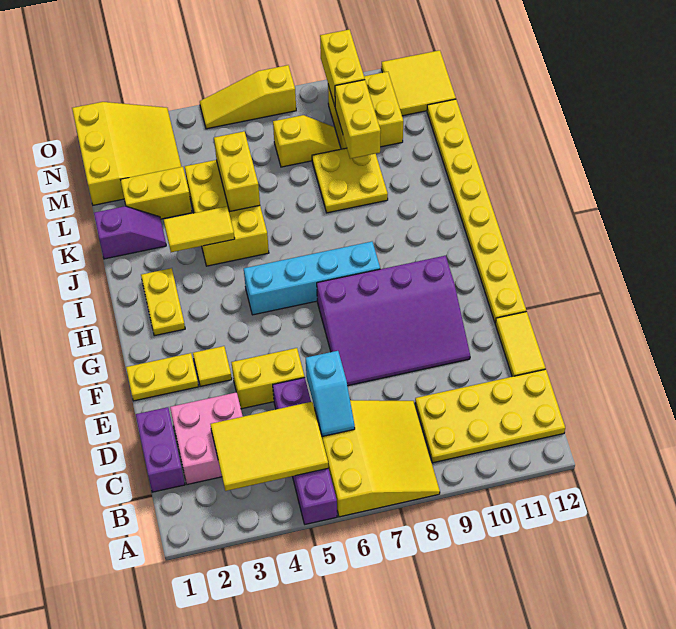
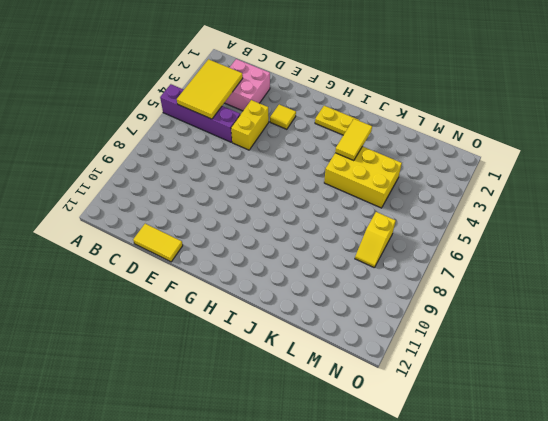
none -> yellow 3x3 slope [314,400,440,517]
none -> yellow 2x4 plate [415,369,565,463]
none -> purple 1x2 brick [136,407,185,492]

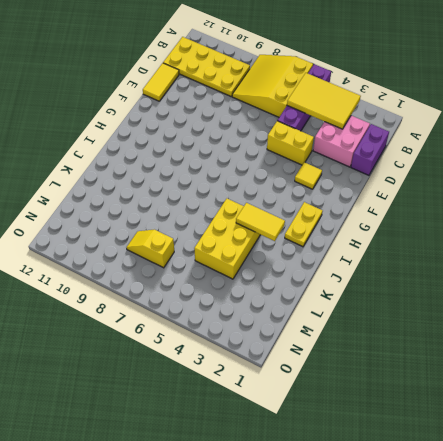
none -> purple 3x4 slope [317,256,470,386]
none -> yellow 1x2 plate [126,353,198,401]
none -> yellow 1x8 plate [427,99,526,323]

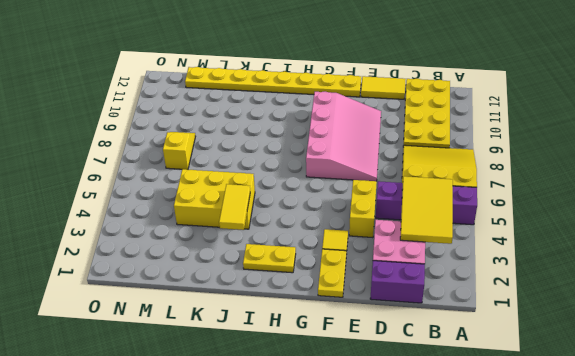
pink 3x4 slope [306,92,381,181] -> purple 3x4 slope [317,256,470,386]
none -> cyan 1x4 brick [244,242,380,315]
none -> purple 1x2 slope [94,206,166,259]
none -> yellow 2x2 plate [312,148,388,213]

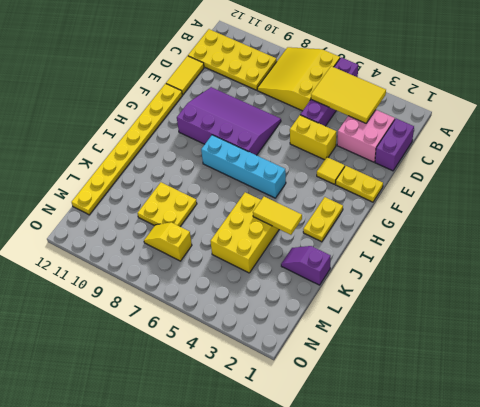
none -> yellow 1x2 brick [121,167,192,219]
none -> yellow 3x3 slope [72,102,181,205]
none -> yellow 2x2 brick [328,72,403,149]

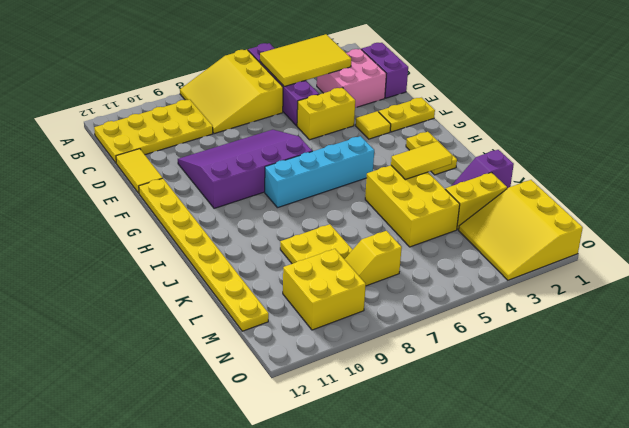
none -> yellow 2x2 tile [381,50,456,116]
none -> yellow 1x3 slope [200,65,296,129]
none -> cyan 1x2 slope [306,351,355,436]

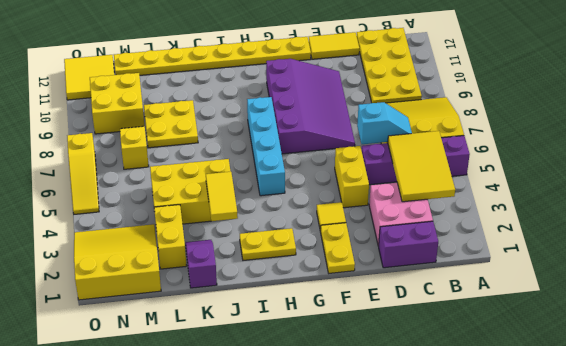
none -> yellow 1x2 brick [214,131,260,211]
none -> yellow 1x2 brick [335,80,381,159]
none -> yellow 1x2 brick [320,29,365,106]

